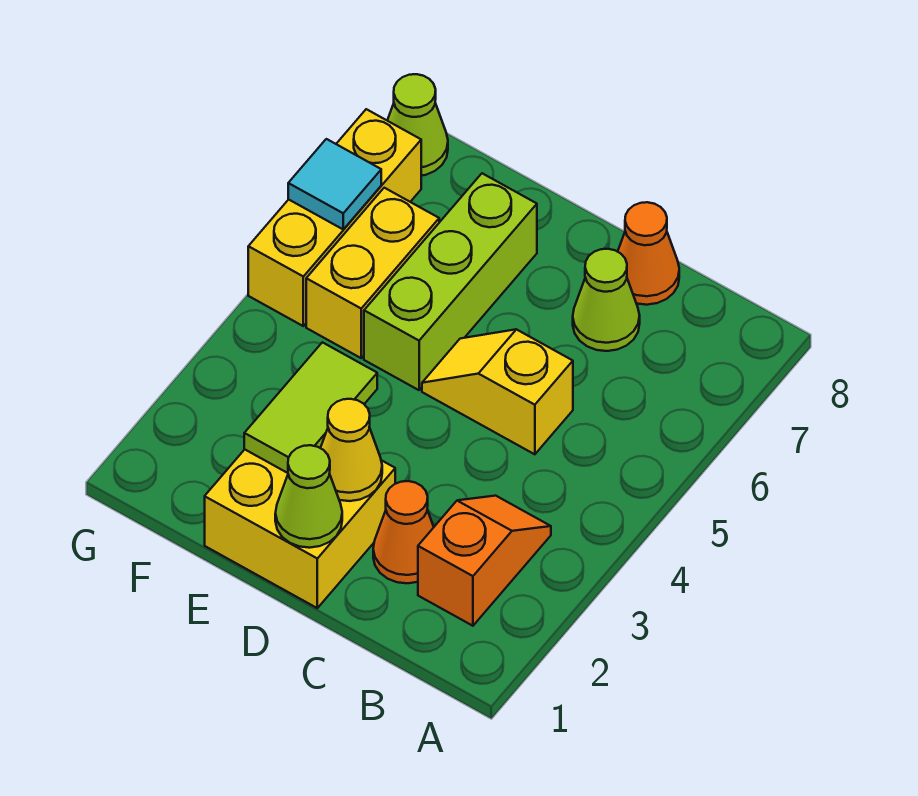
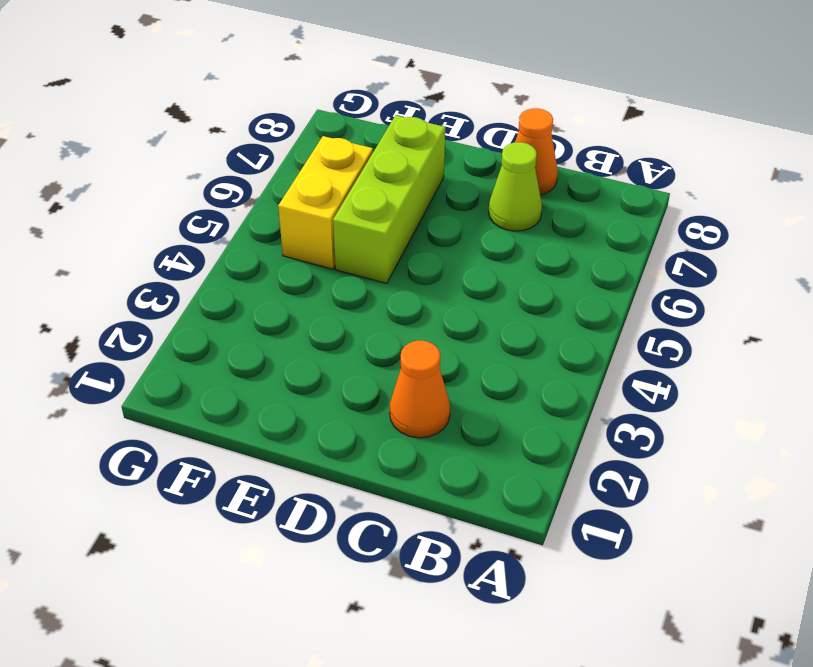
none -> orange 1x2 slope [418,496,551,626]
none -> yellow 1x2 slope [422,329,573,454]
none -> yellow 2x2 brick [205,450,395,608]

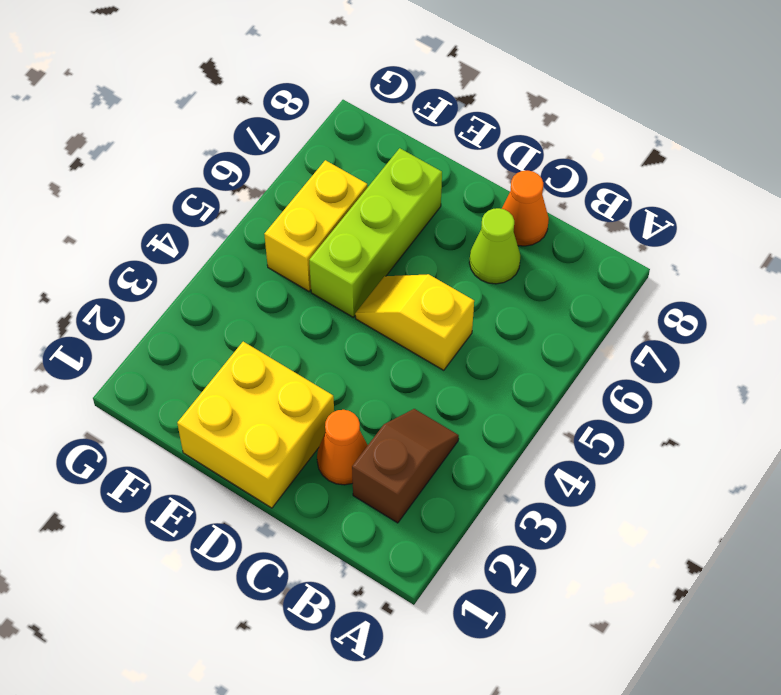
brown 1x2 slope [352,409,459,523] -> orange 1x2 slope [418,496,551,626]
none -> yellow 1x3 brick [248,109,421,326]
none -> lime 1x1 cone [387,74,448,176]
none -> lime 1x1 cone [275,445,342,548]

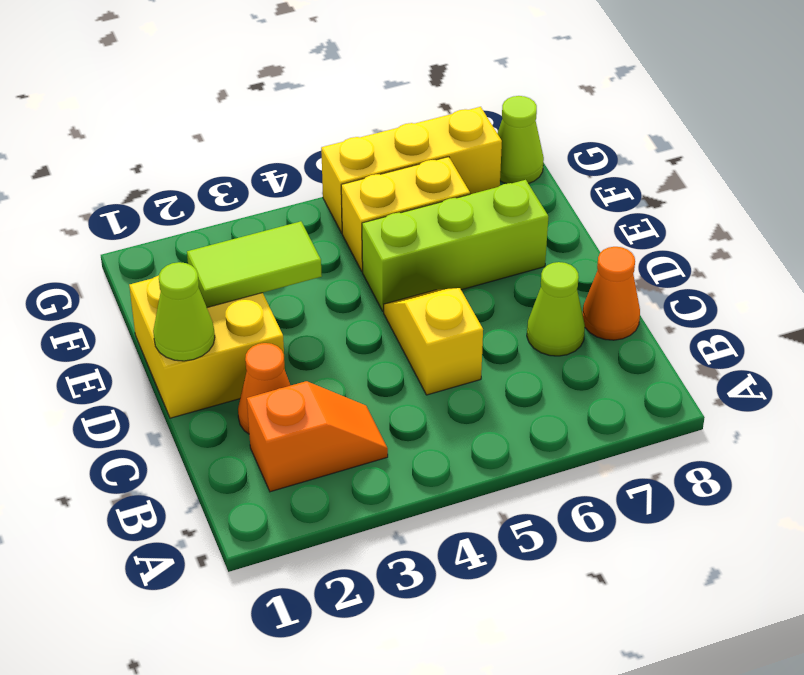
none -> yellow 1x1 cone [321,399,382,501]
none -> cyan 1x1 tile [288,139,381,230]

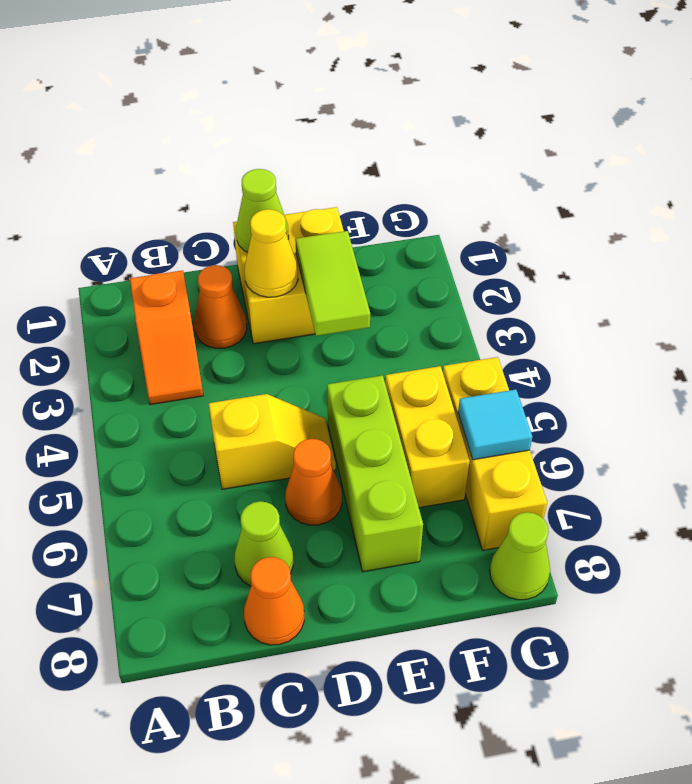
orange 1x1 cone [285,439,342,525] -> none

